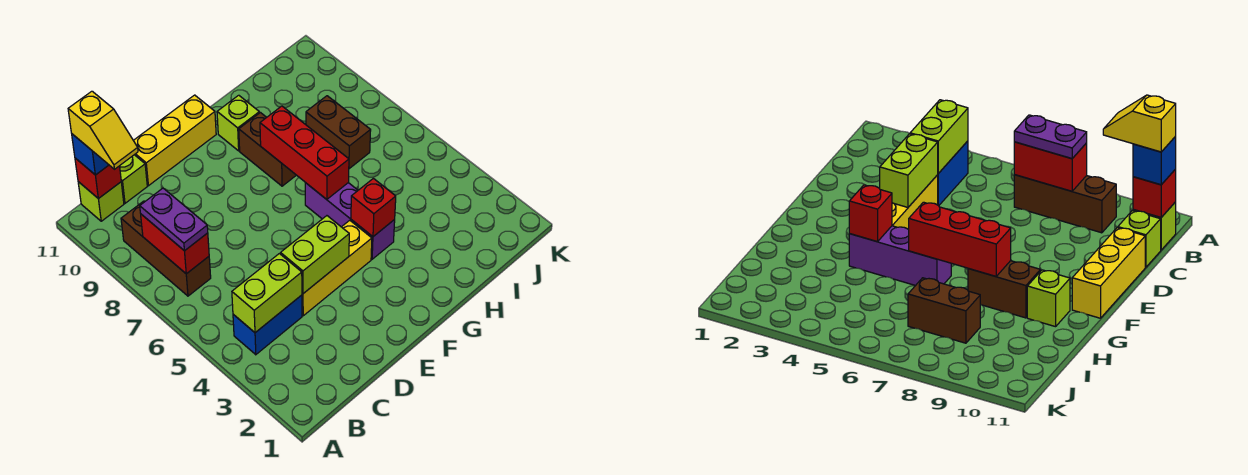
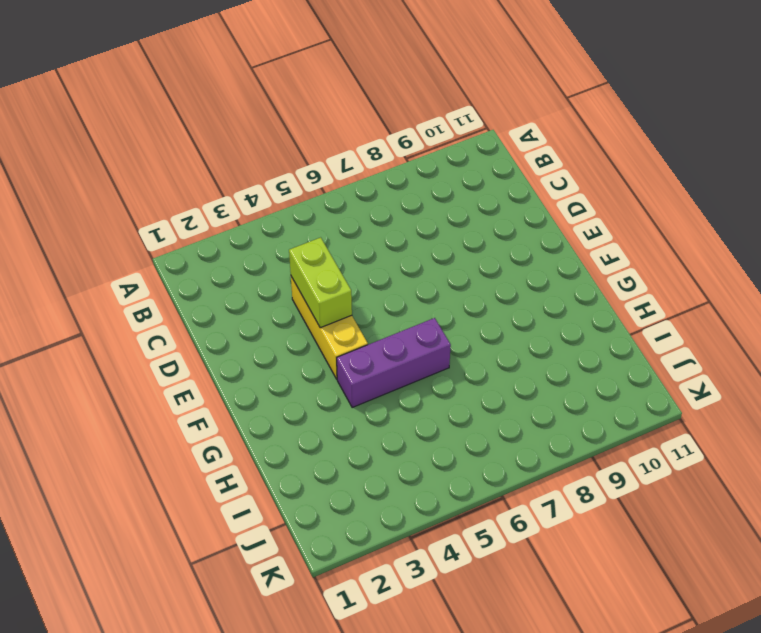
none -> blue 1x2 brick [233,295,302,355]
none -> brown 1x3 brick [121,201,211,296]
none -> lime 1x1 brick [78,182,124,221]

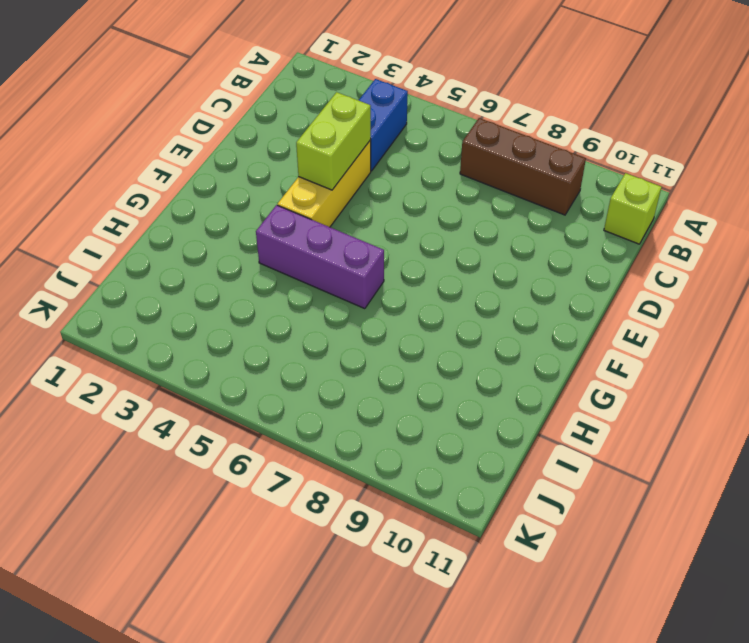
none -> lime 1x1 brick [120,155,147,203]
none -> yellow 1x3 brick [133,95,216,186]
none -> brown 1x2 brick [239,113,296,186]

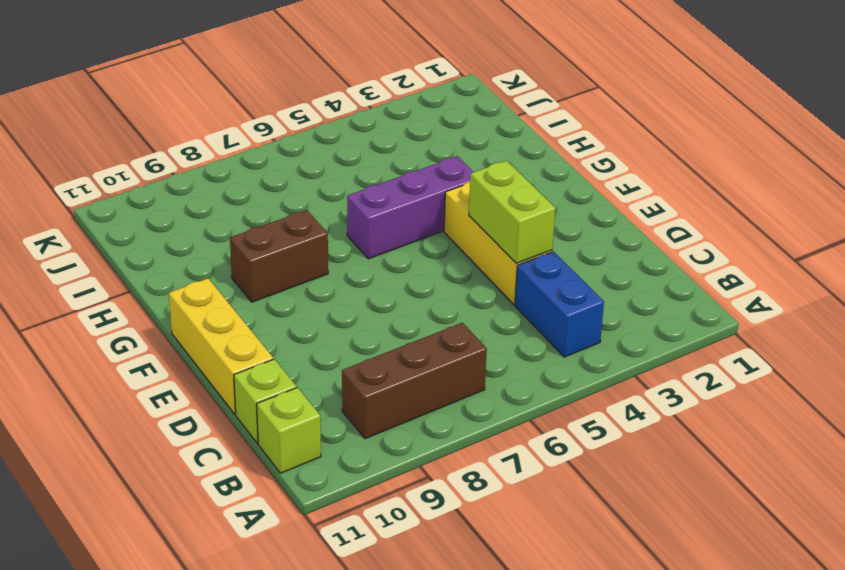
none -> lime 1x1 brick [217,95,259,151]
none -> brown 1x2 brick [306,96,371,169]
none -> lime 1x2 brick [232,254,302,333]

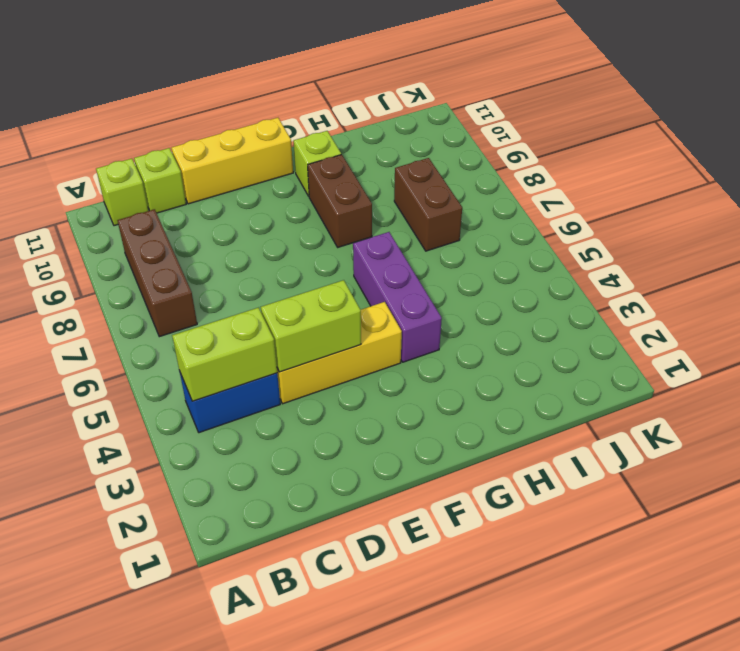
none -> red 1x2 brick [141,214,209,274]
none -> red 1x1 brick [75,158,121,199]
none -> red 1x1 brick [351,178,396,237]

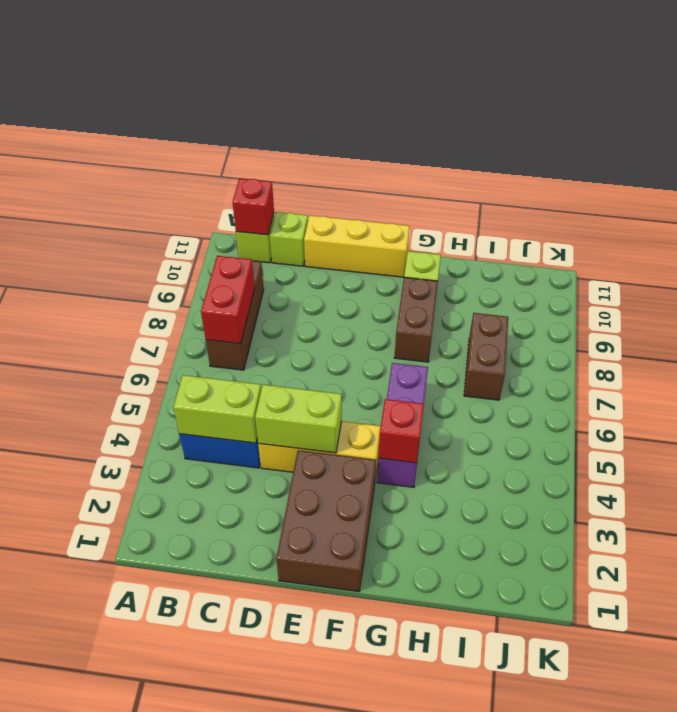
brown 2x3 brick [276,450,376,592] -> none
none -> red 1x3 brick [260,106,349,199]
none -> purple 1x2 plate [140,188,208,251]
none -> blue 1x1 brick [72,134,109,175]

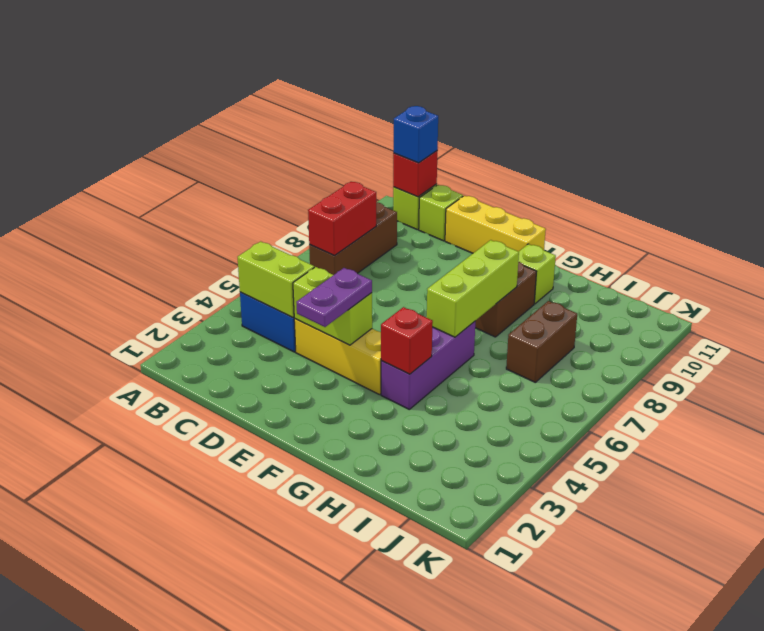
purple 1x2 plate [297,268,372,327] -> purple 1x2 plate moved to [140,188,208,251]
lime 1x3 brick [427,240,519,337] -> red 1x3 brick [260,106,349,199]
none -> yellow 1x2 slope [68,91,138,169]

